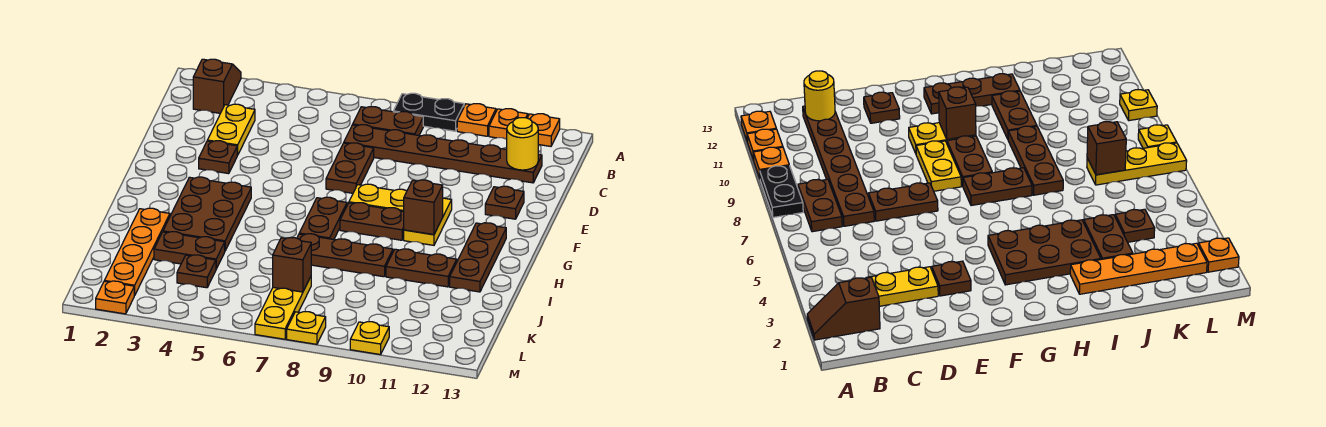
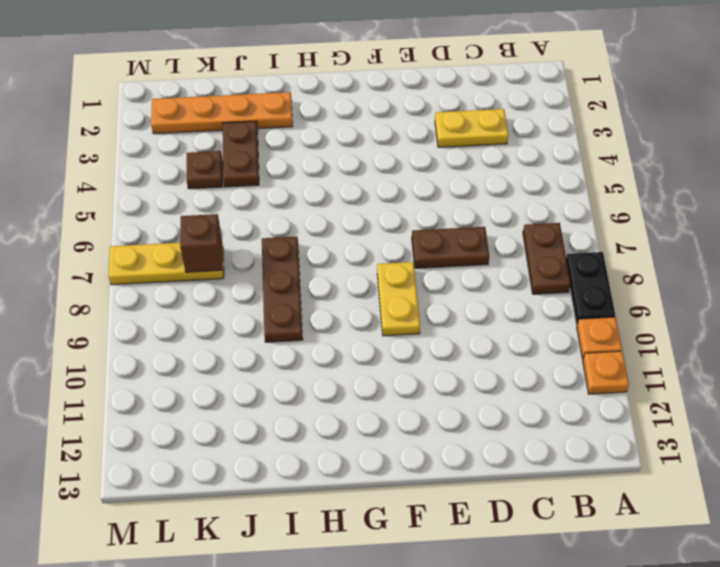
none -> brown 1x2 slope [193,59,241,113]
none -> orange 1x1 plate [528,114,560,146]
none -> brown 1x6 plate [344,125,542,183]

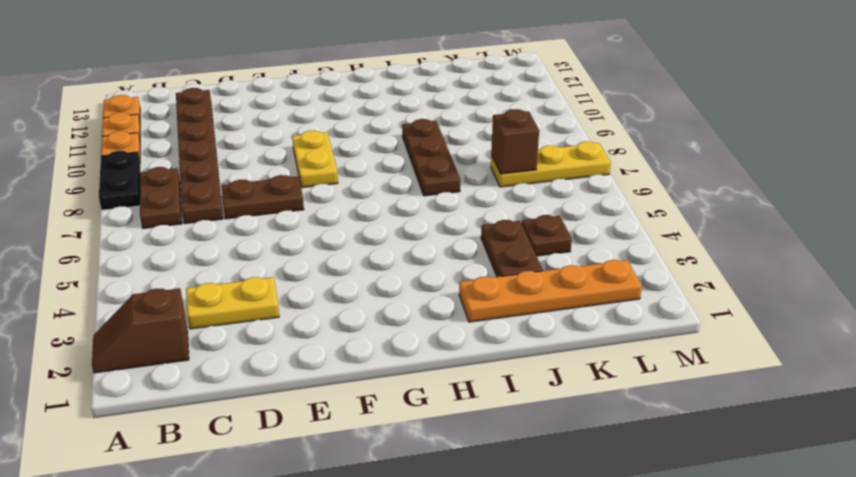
none -> brown 1x1 plate [199,141,237,174]
none -> brown 1x1 plate [485,186,524,219]
none -> yellow 1x2 plate [404,198,452,245]

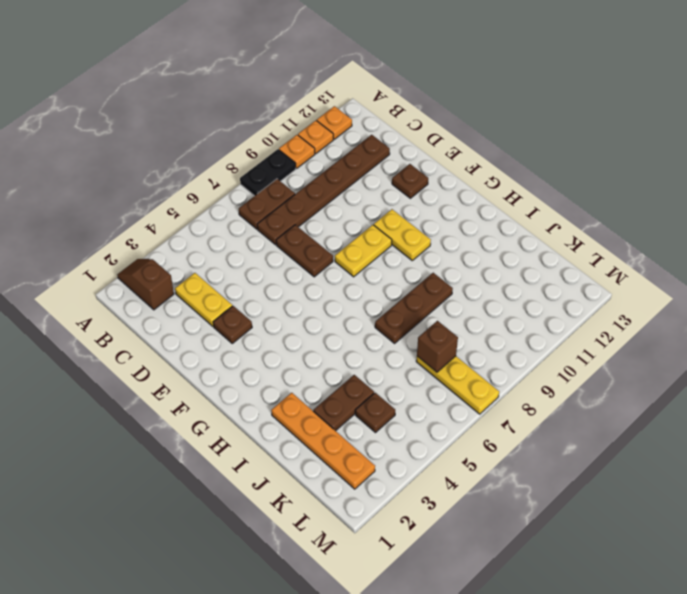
none -> brown 2x3 plate [163,177,251,250]
none -> brown 1x2 plate [299,197,347,239]
none -> brown 1x2 plate [340,203,404,240]

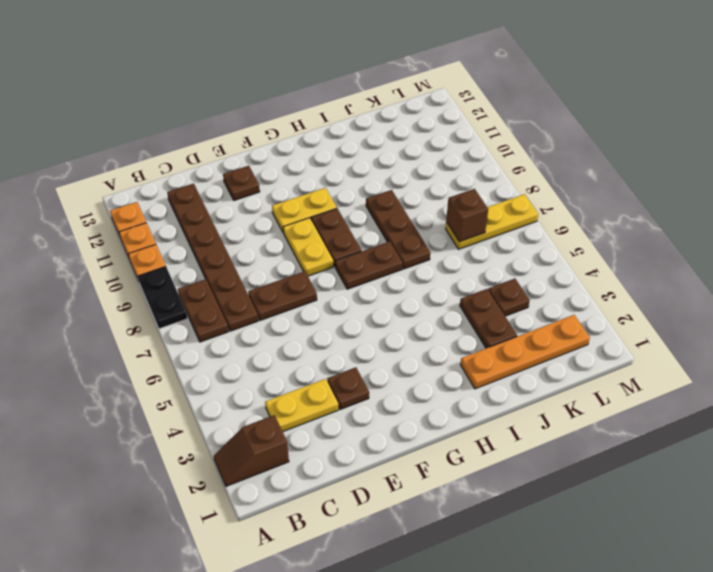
none -> brown 2x3 plate [163,177,251,250]
none -> brown 1x3 plate [450,223,506,292]
none -> brown 1x2 plate [386,249,457,287]

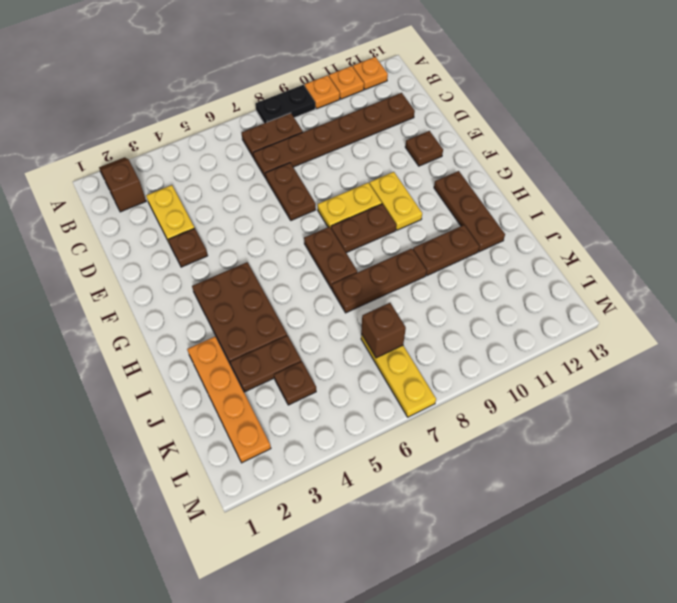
none -> orange 1x1 plate [96,281,135,314]
none -> yellow 1x1 plate [287,312,326,344]
none -> yellow 1x1 plate [350,322,389,355]

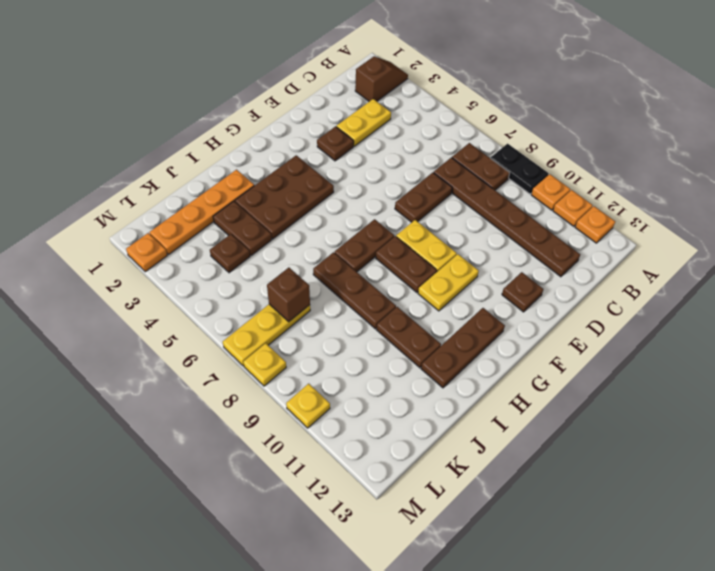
none -> yellow 1x1 round brick [507,118,538,170]
none -> brown 1x1 brick [404,180,443,235]

